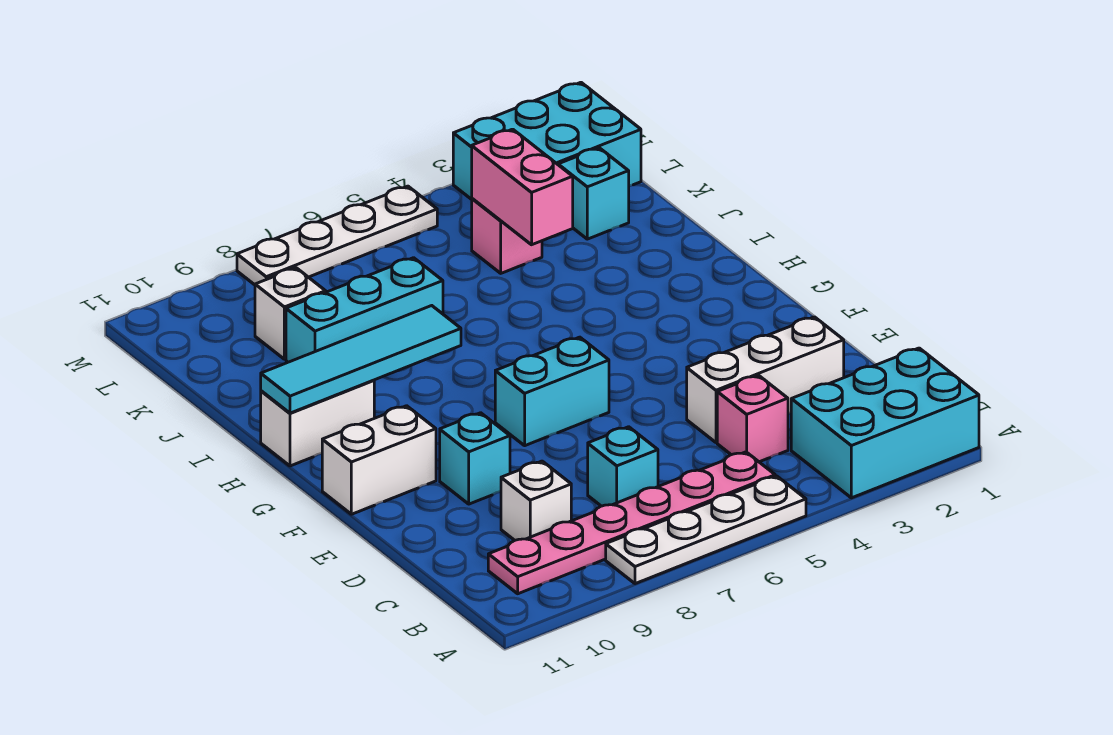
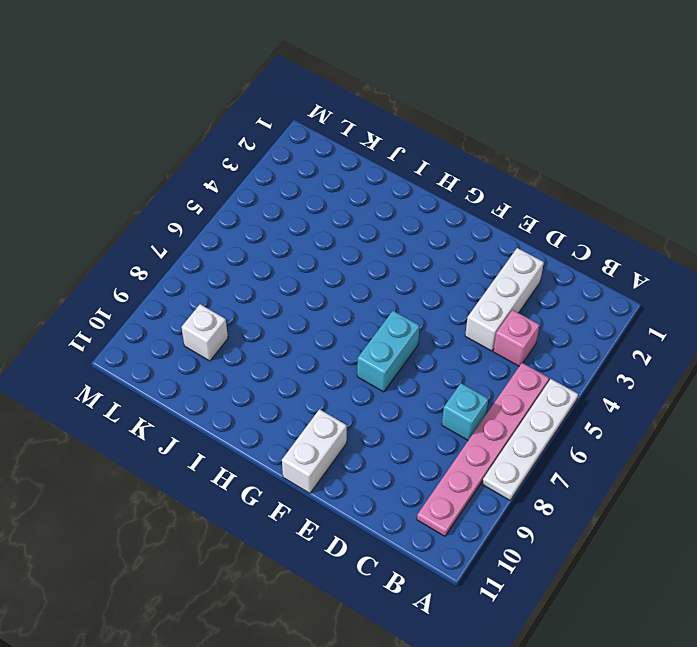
none -> cyan 2x3 brick [791,348,979,498]
none -> white 1x1 brick [501,461,571,540]
none -> cyan 1x1 brick [440,413,510,504]

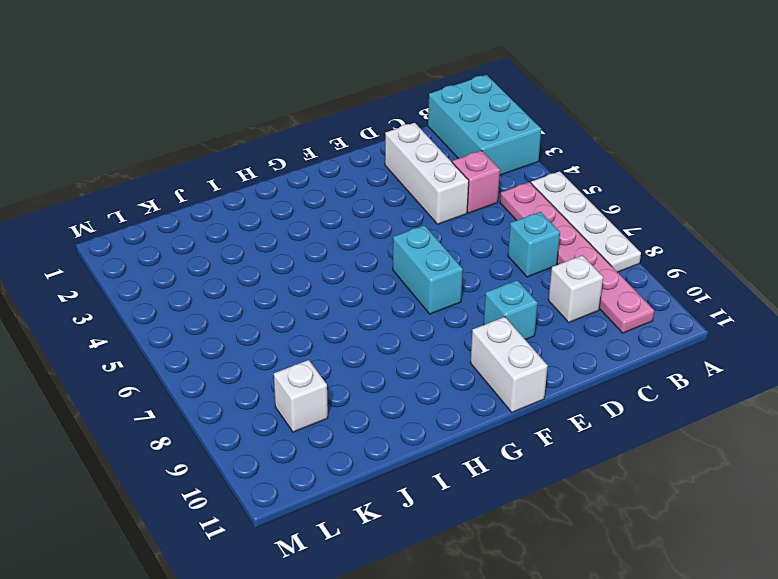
none -> white 1x2 brick [261,380,374,466]
none -> cyan 1x3 brick [286,258,443,362]
none -> cyan 1x1 brick [558,148,629,239]

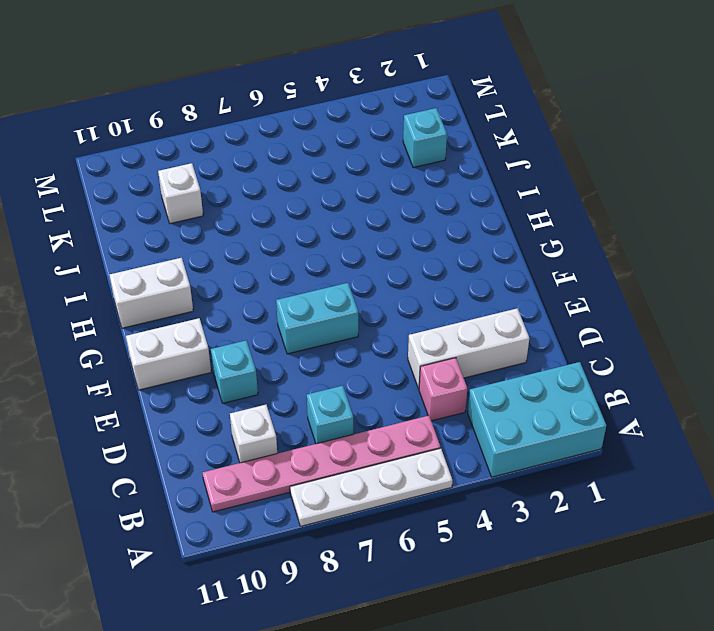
none -> cyan 1x3 brick [286,258,443,362]
none -> pink 1x1 brick [472,199,542,273]
none -> cyan 2x3 brick [453,82,641,199]

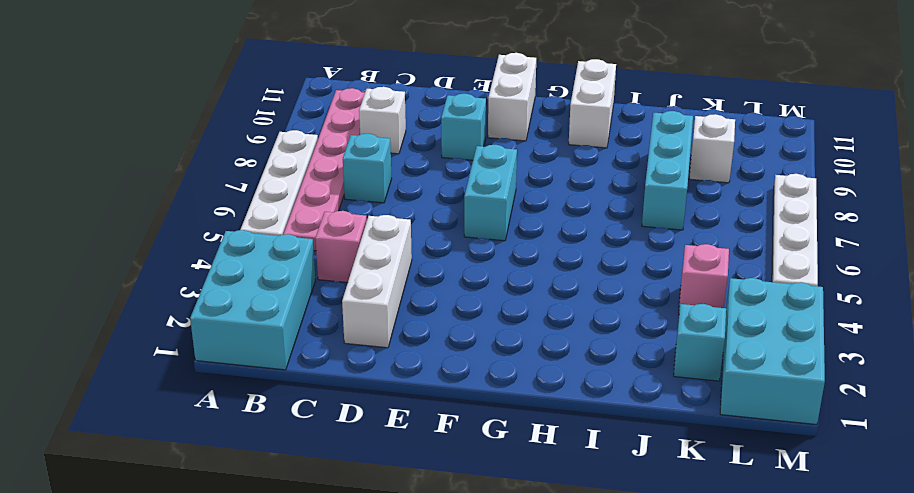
none -> cyan 1x4 tile [261,306,461,413]
none -> pink 1x2 brick [472,129,573,245]

